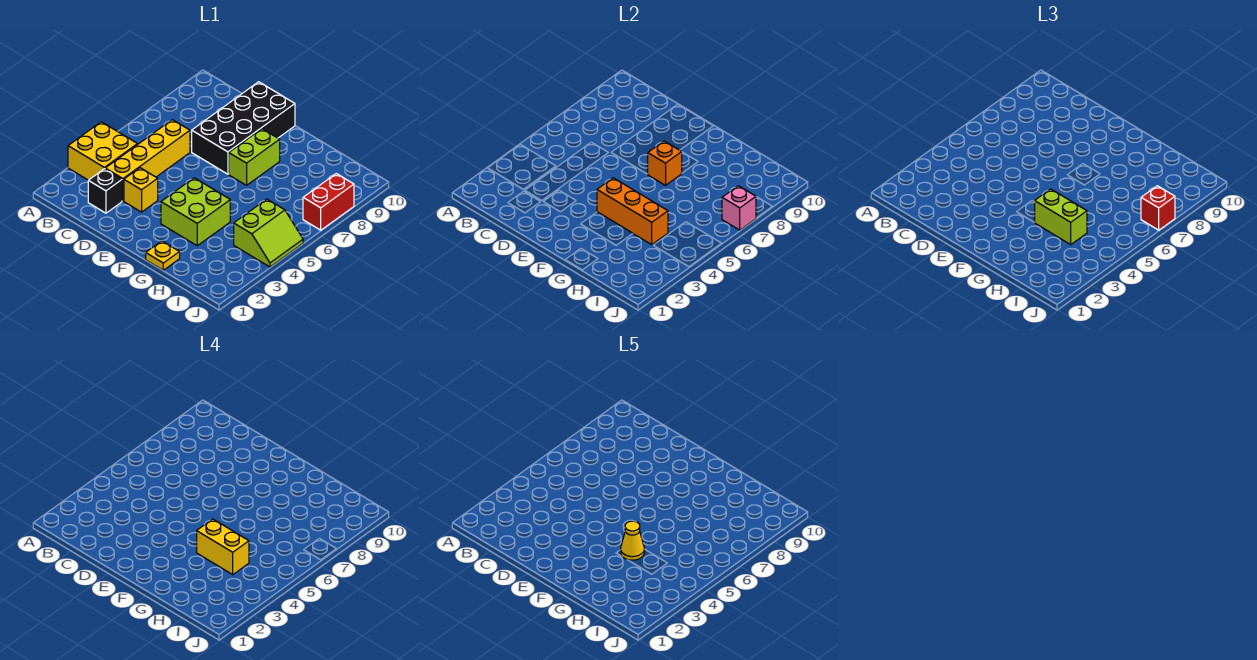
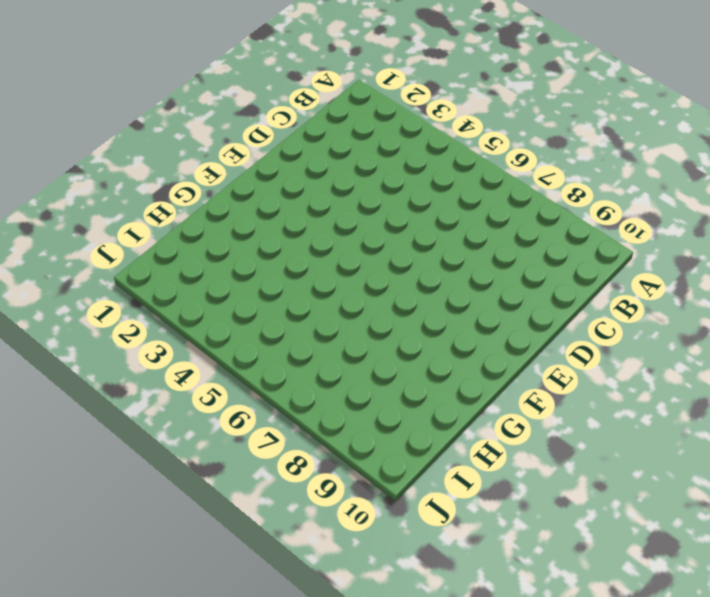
none -> yellow 2x2 brick [68,122,137,180]
none -> black 1x1 brick [88,169,122,213]
none -> yellow 1x4 brick [105,120,190,201]

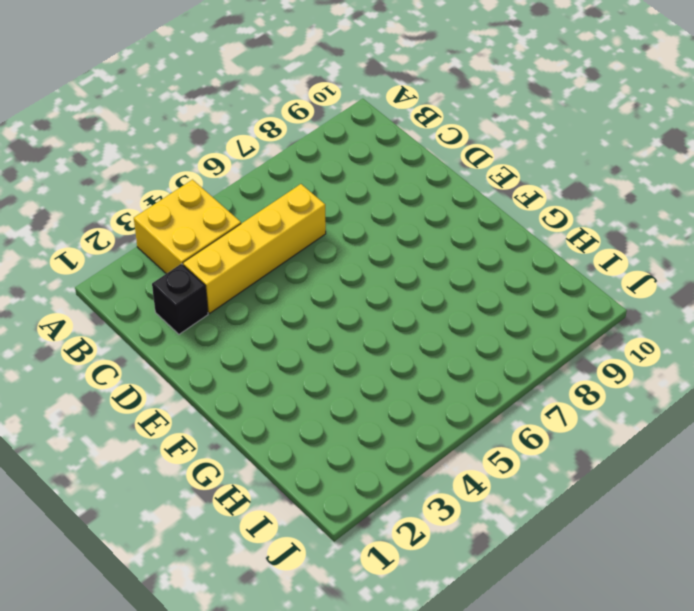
none -> yellow 1x1 brick [124,168,158,212]
none -> black 2x4 brick [192,82,295,174]
none -> lime 2x2 brick [161,178,230,246]

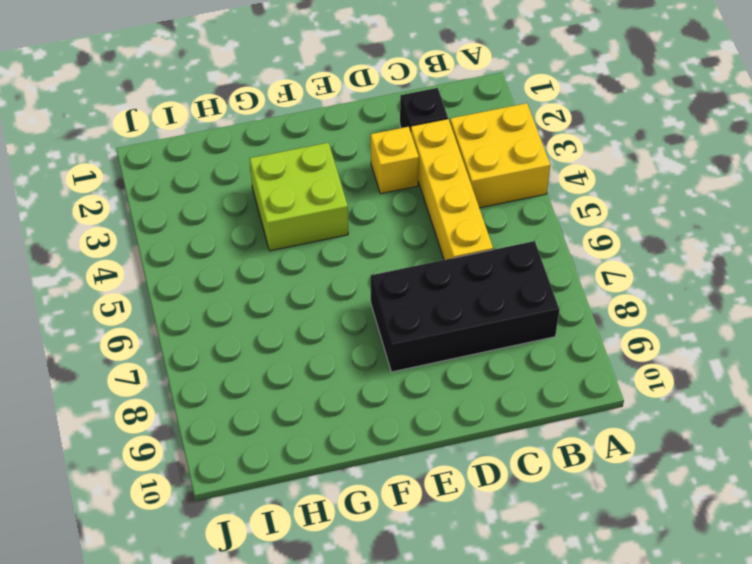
black 2x4 brick [371,241,559,372] -> black 2x4 brick turned to [192,82,295,174]
none -> lime 1x2 brick [229,129,280,185]
none -> yellow 1x1 plate [146,241,180,270]
none -> lime 2x2 slope [234,199,303,267]

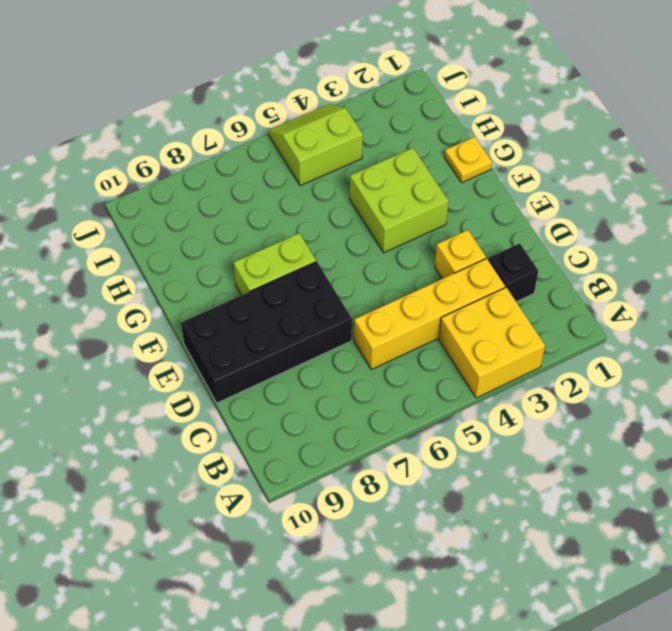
none -> red 1x2 brick [303,174,354,230]
none -> orange 1x3 brick [597,178,668,245]
none -> orange 1x1 brick [647,141,682,185]

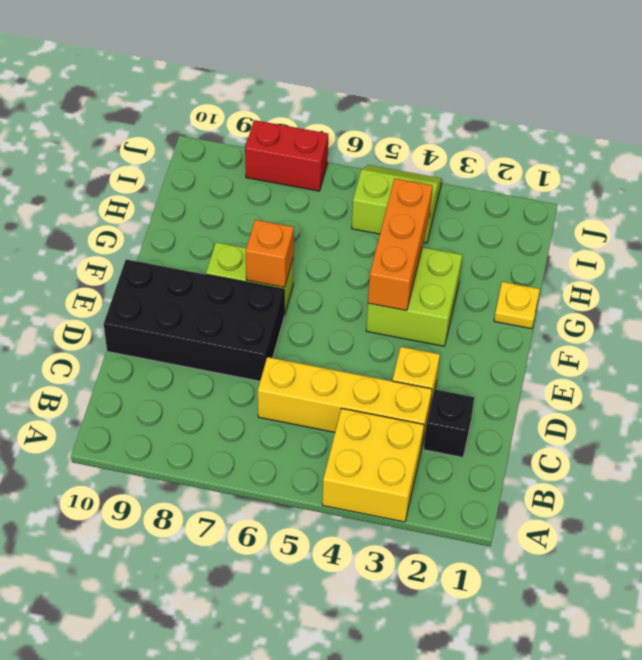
none -> pink 1x1 brick [722,186,756,230]
none -> lime 1x2 brick [1034,189,1087,245]
none -> red 1x1 brick [1141,186,1175,230]

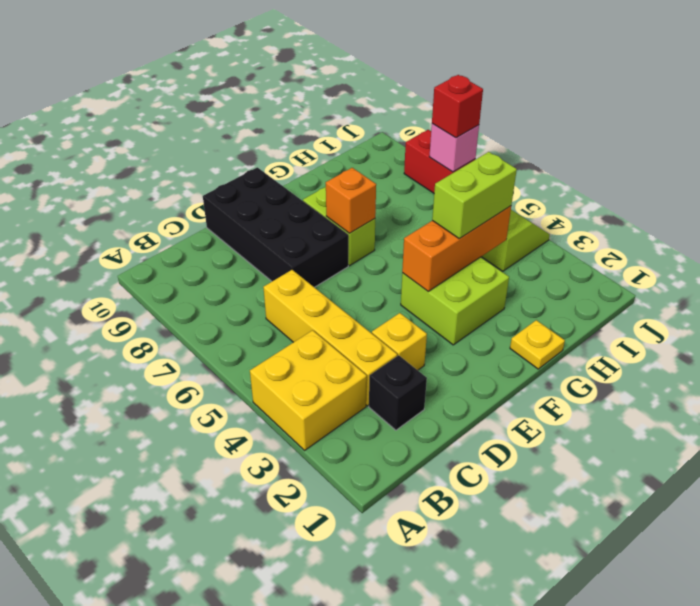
none -> yellow 1x2 brick [197,519,249,575]
none -> yellow 1x1 cone [621,521,644,560]

